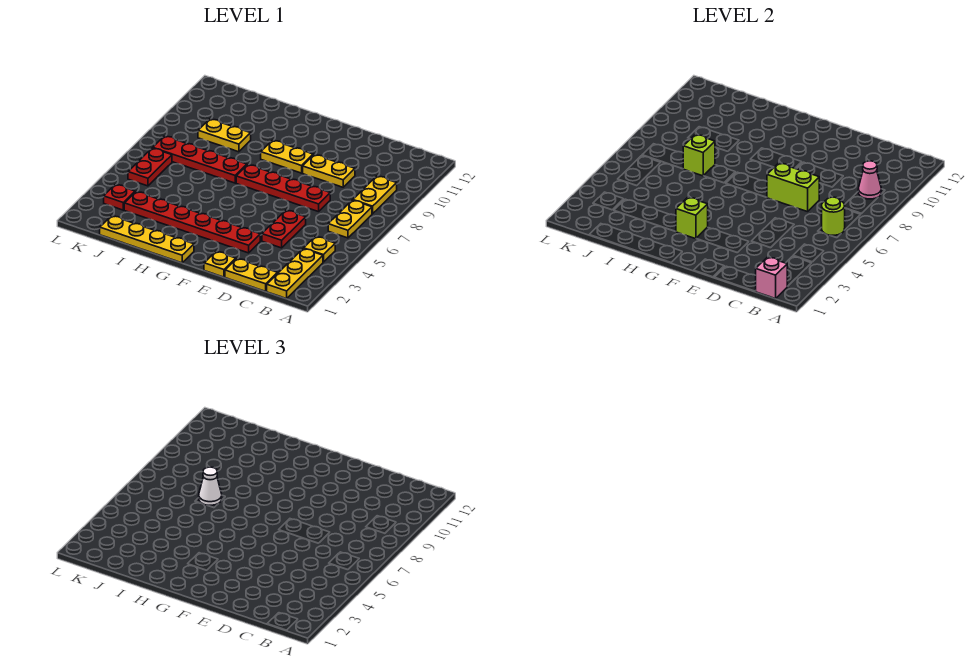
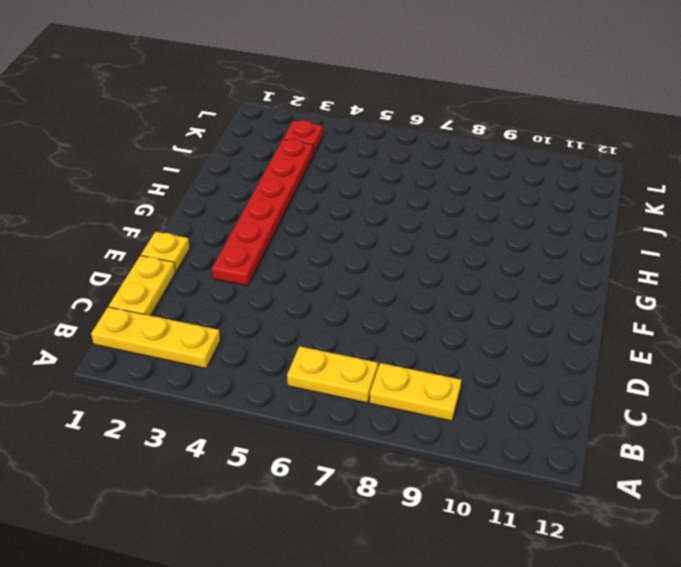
none -> yellow 1x1 plate [304,237,335,262]
none -> red 1x2 plate [262,210,306,248]
none -> red 1x4 plate [236,165,330,212]

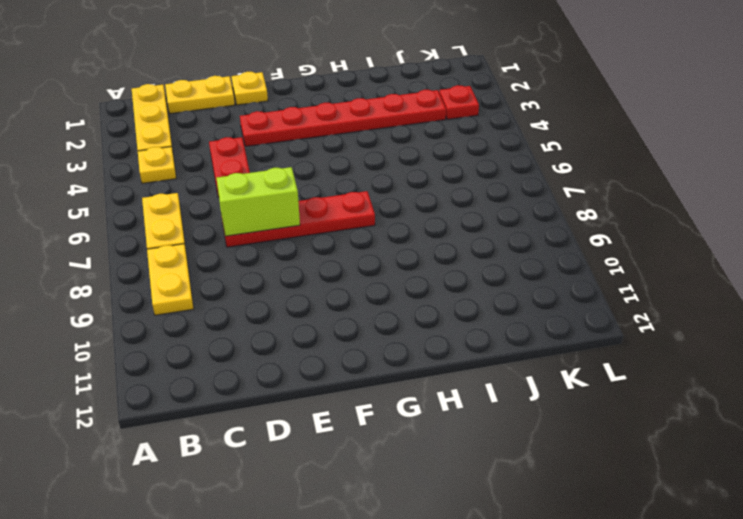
none -> yellow 1x2 plate [303,155,355,187]
none -> yellow 1x2 plate [261,140,313,173]
none -> yellow 1x4 plate [100,216,194,263]

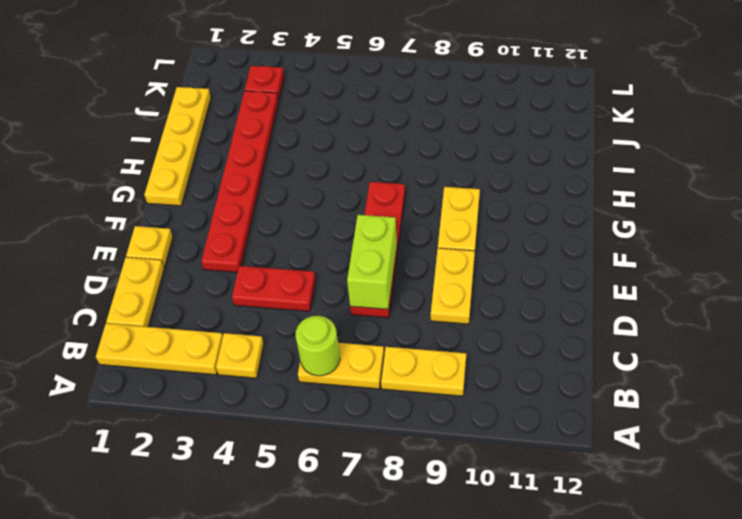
none -> red 1x4 plate [153,136,247,183]
none -> yellow 1x2 plate [198,119,251,152]
none -> red 1x2 plate [128,148,172,186]

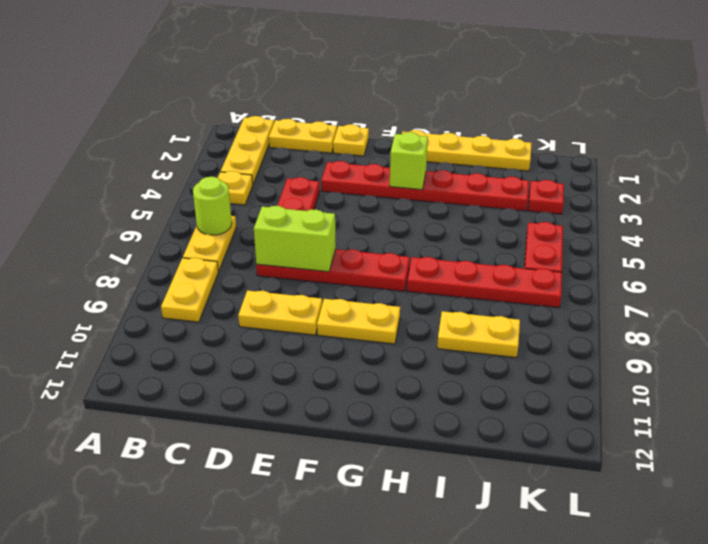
none -> pink 1x1 brick [756,257,787,299]
none -> pink 1x1 cone [858,161,881,199]
none -> lime 1x1 brick [683,134,715,176]

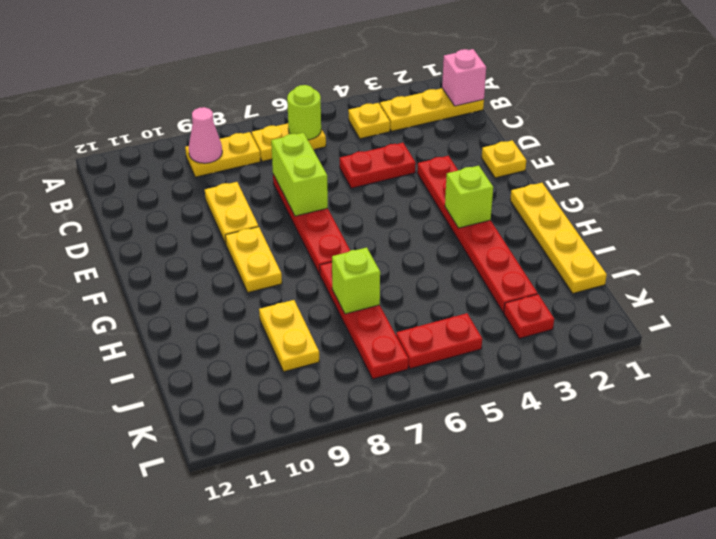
none -> yellow 1x2 plate [225,259,277,291]
none -> white 1x1 cone [199,467,222,505]

